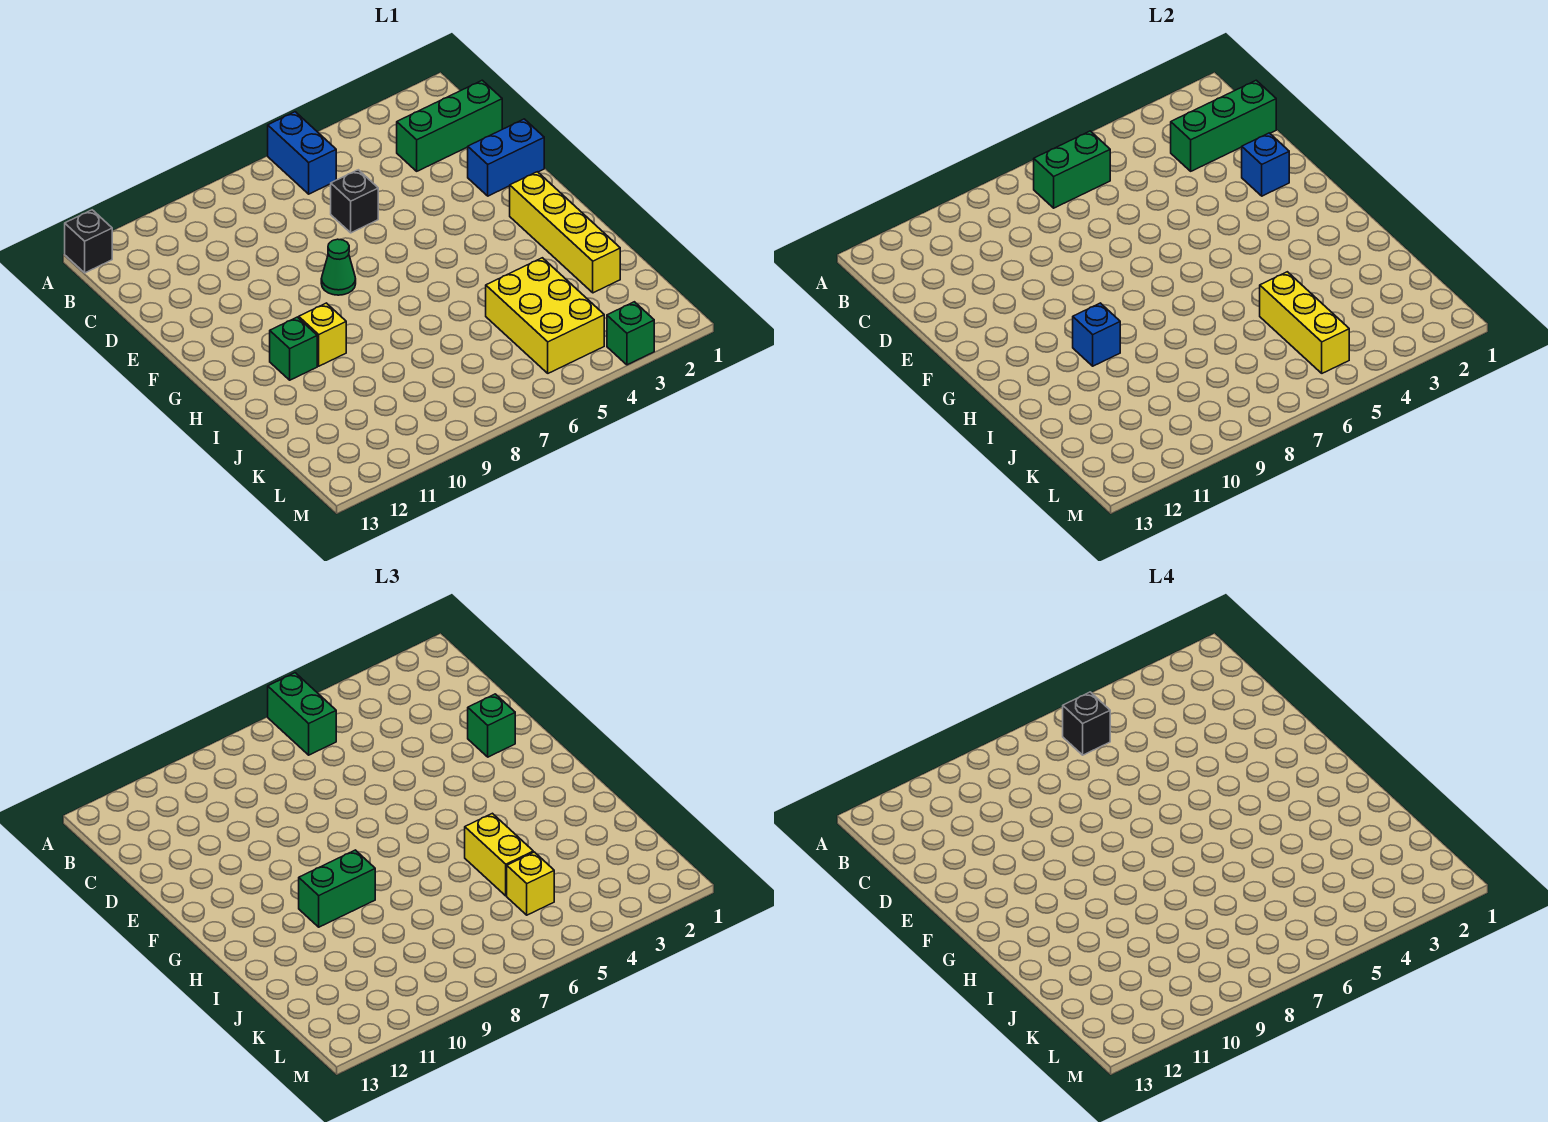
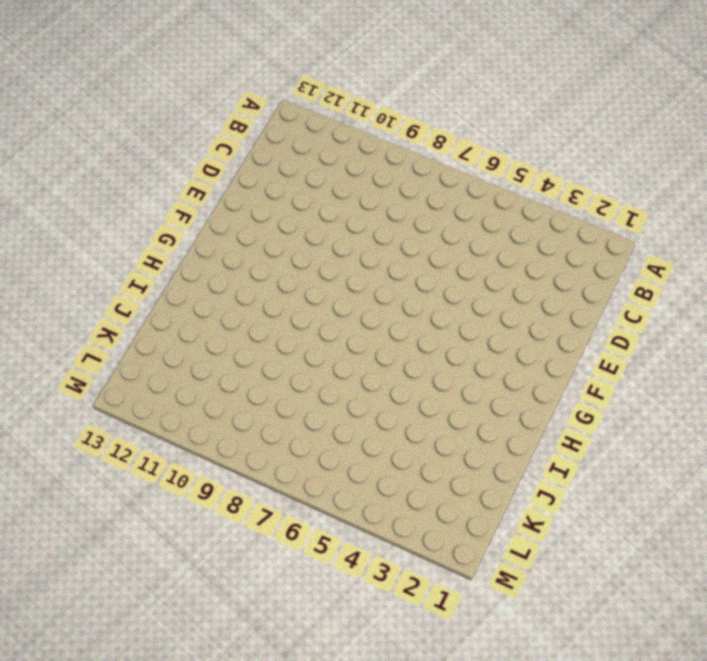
none -> blue 1x2 brick [268,112,336,194]
none -> black 1x1 brick [65,210,112,273]
none -> green 1x3 brick [397,80,502,171]

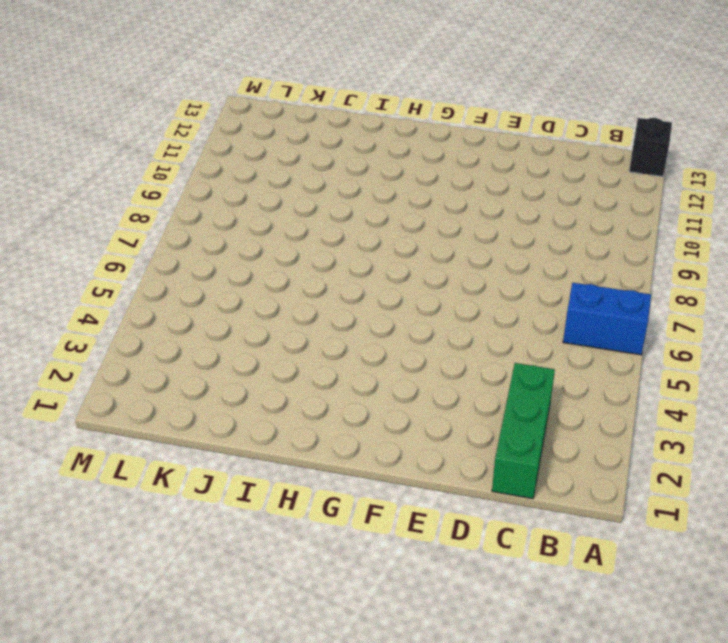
none -> black 1x1 brick [331,170,378,233]
none -> blue 1x2 brick [468,119,544,196]
none -> green 1x1 cone [321,239,356,295]

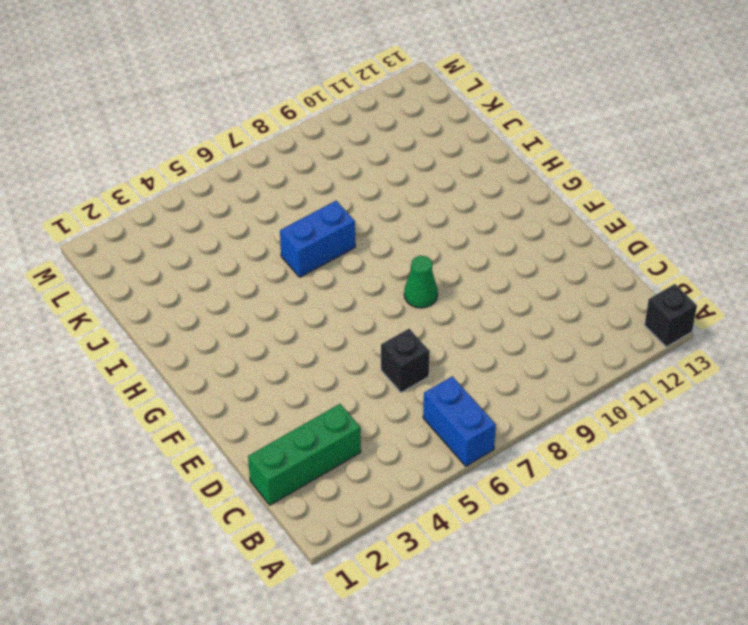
blue 1x2 brick [280,201,355,277] -> blue 1x2 brick moved to [468,119,544,196]
none -> yellow 1x4 brick [510,172,620,293]
none -> yellow 1x1 brick [299,303,346,366]
none -> green 1x1 brick [270,317,317,380]

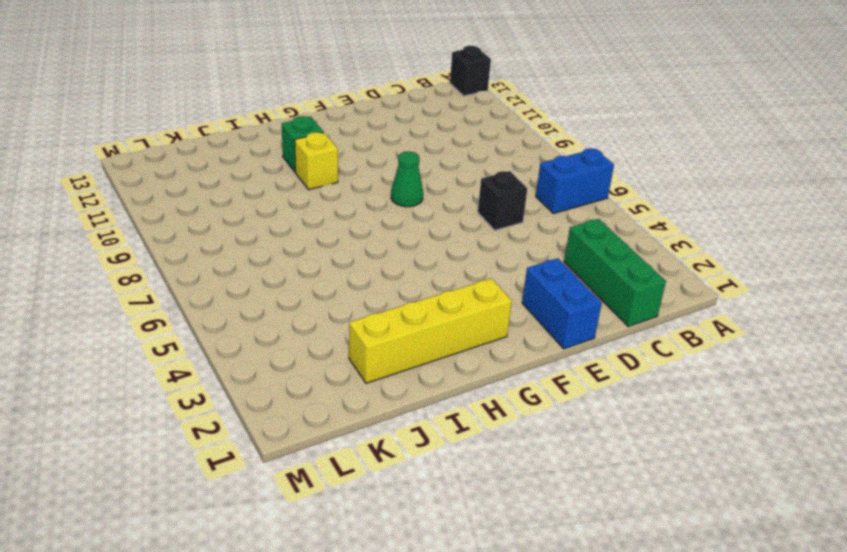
none -> yellow 2x3 brick [486,258,604,373]
none -> green 1x1 brick [607,302,654,365]
none -> green 1x2 brick [1034,131,1110,208]

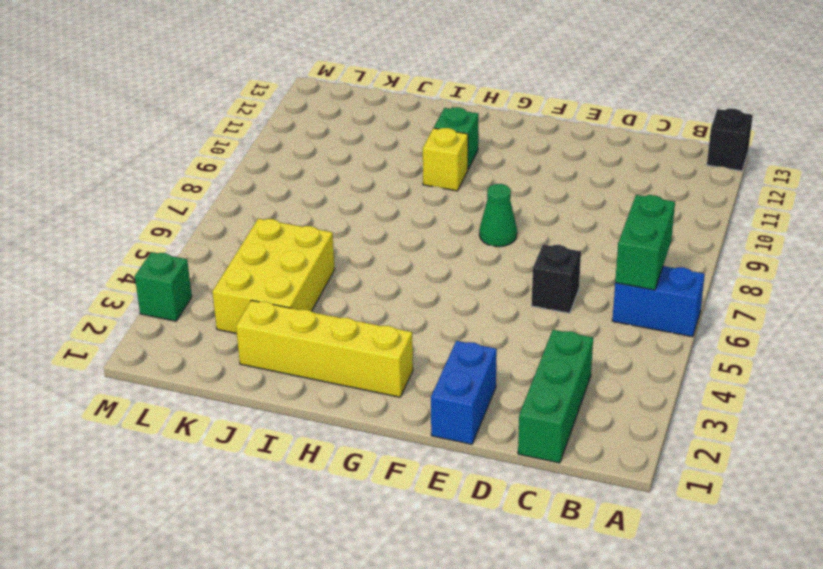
yellow 2x3 brick [212,219,335,333] -> yellow 2x3 brick turned to [486,258,604,373]
none -> green 1x3 brick [1171,80,1276,171]
none -> blue 1x1 brick [1242,133,1289,196]
none -> blue 1x1 brick [1073,303,1120,366]

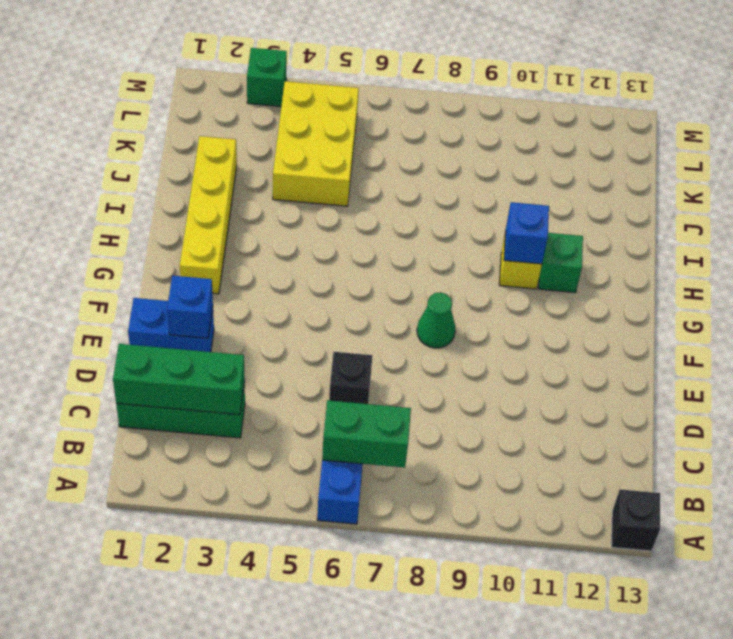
none -> yellow 1x3 brick [1260,272,1349,373]
none -> green 1x2 brick [268,673,336,755]
none -> green 1x1 brick [468,694,515,757]

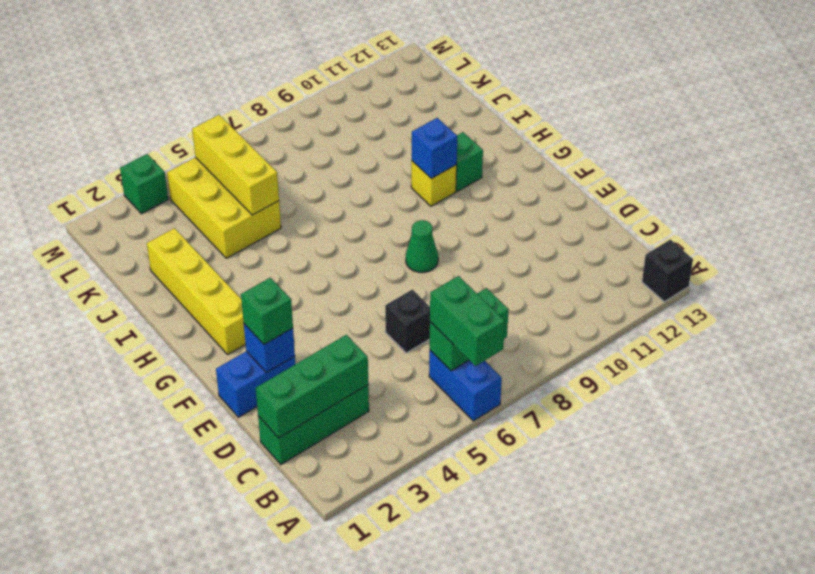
none -> green 1x2 brick [299,850,375,927]
none -> yellow 1x2 brick [465,813,533,896]
none -> yellow 1x1 brick [507,852,554,915]

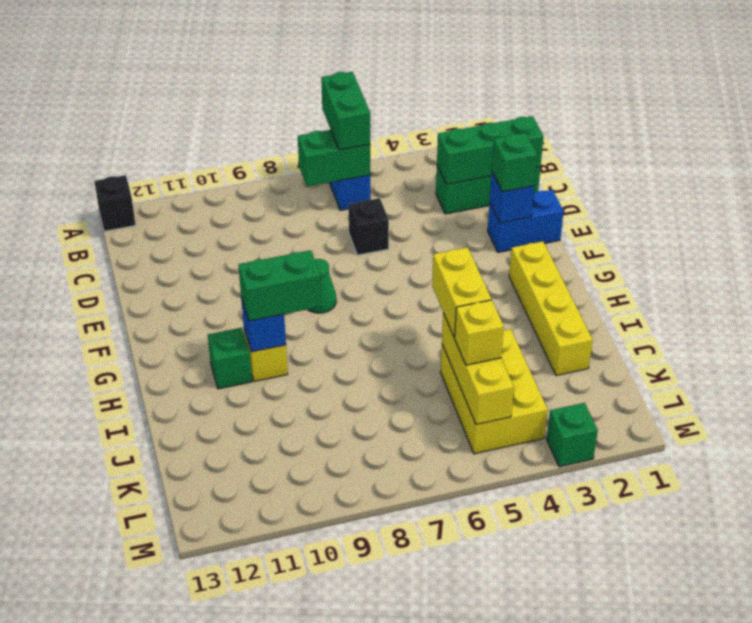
none -> black 1x1 brick [1063,692,1110,755]

